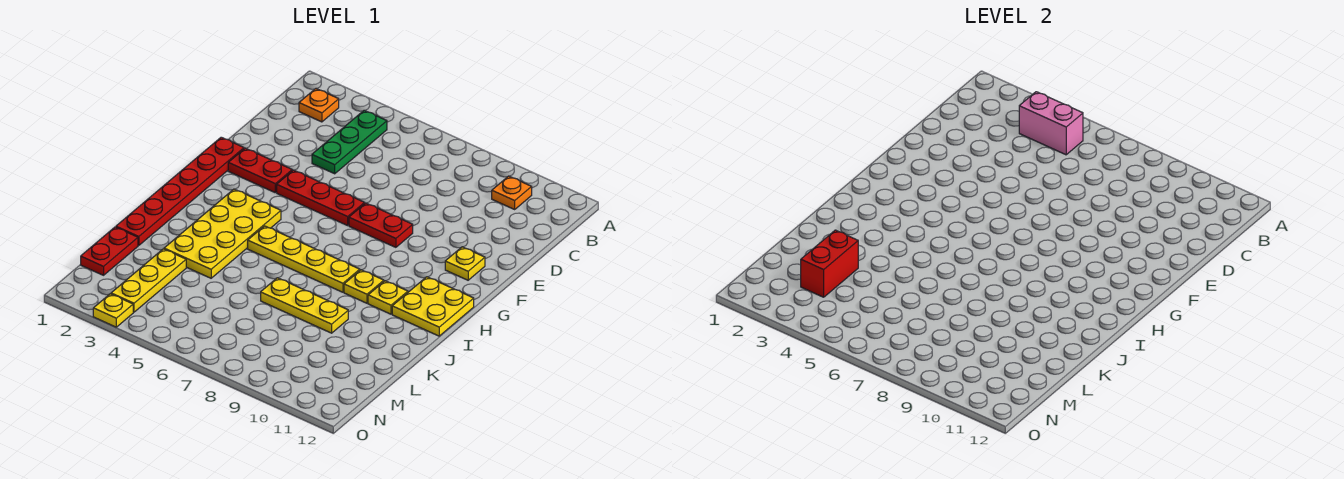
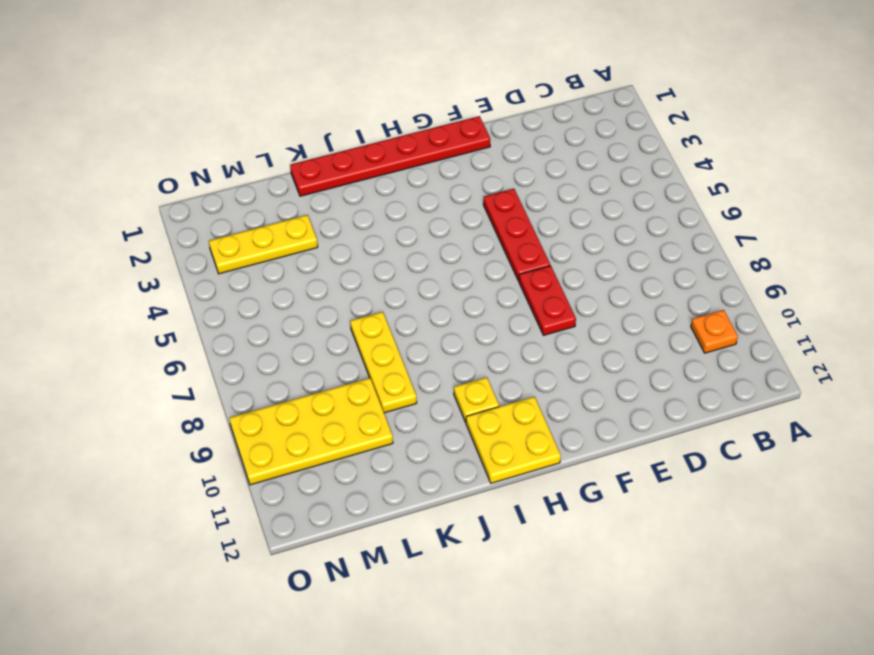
yellow 2x4 plate [229,378,393,485] -> yellow 2x4 plate moved to [164,189,281,278]
none -> orange 1x1 plate [299,89,339,122]
none -> green 1x3 plate [312,110,387,174]
none -> red 1x2 plate [228,148,292,192]

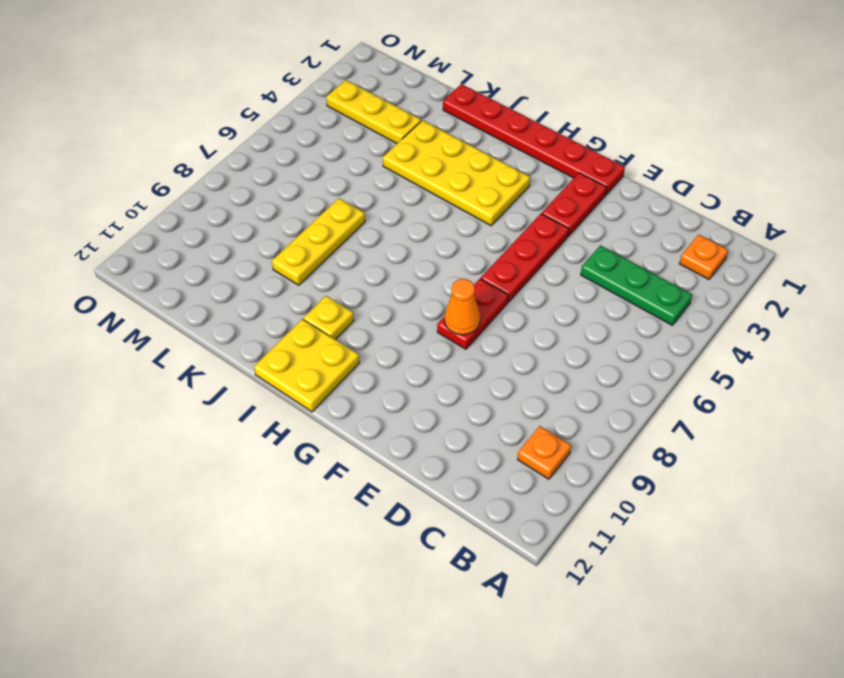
orange 1x1 cone [445,279,480,335] -> none
none -> yellow 1x1 plate [445,247,485,280]
none -> yellow 1x4 plate [248,226,360,292]
none -> yellow 1x1 plate [344,270,384,303]

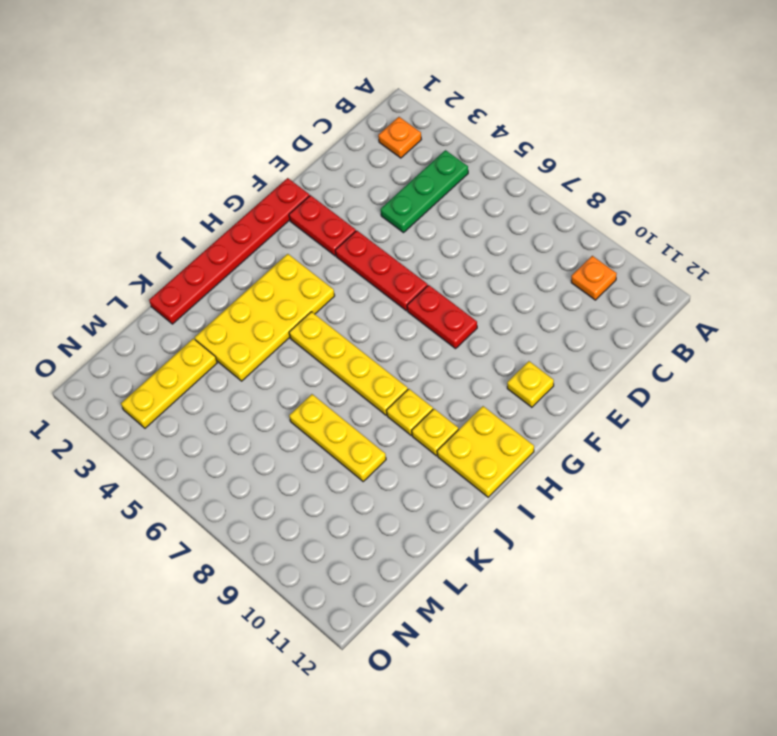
none -> red 1x2 plate [81,227,138,275]
none -> yellow 1x1 plate [93,294,133,327]
none -> pink 1x2 brick [1019,92,1083,155]

